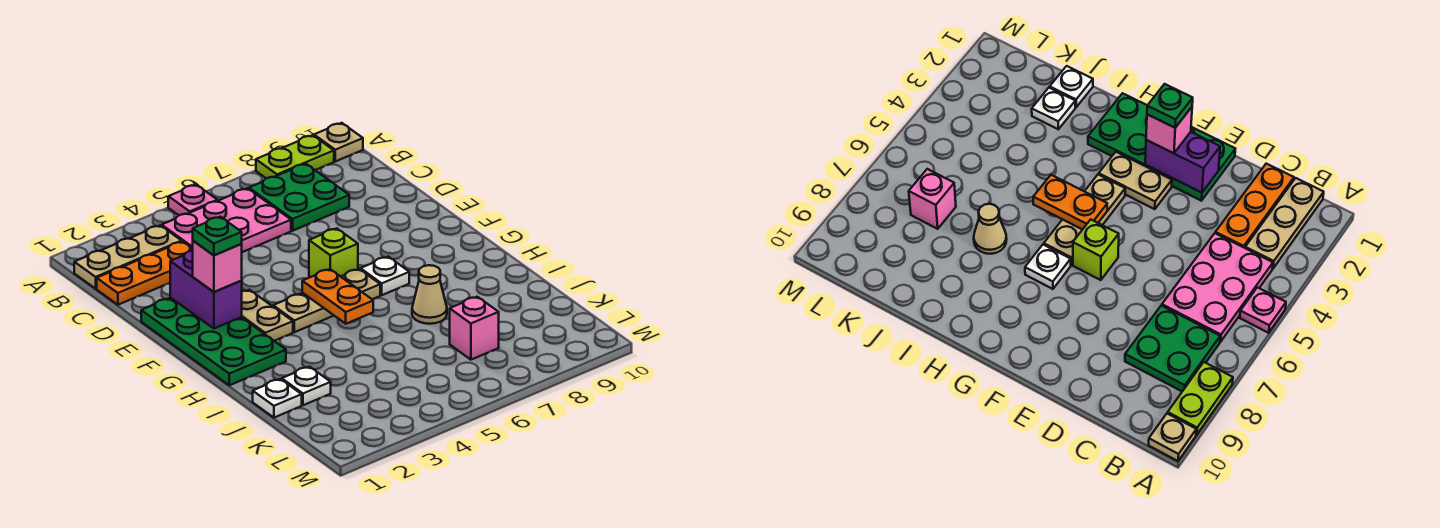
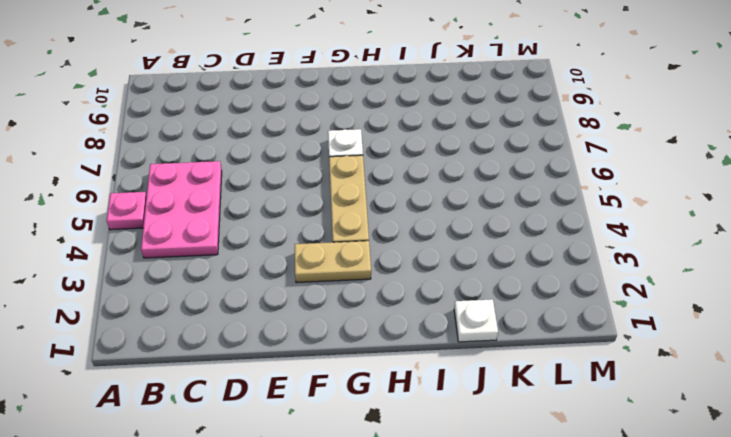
none -> lime 1x2 plate [256,135,334,178]
none -> tan 1x1 plate [314,123,363,161]
none -> tan 1x3 plate [74,225,181,289]

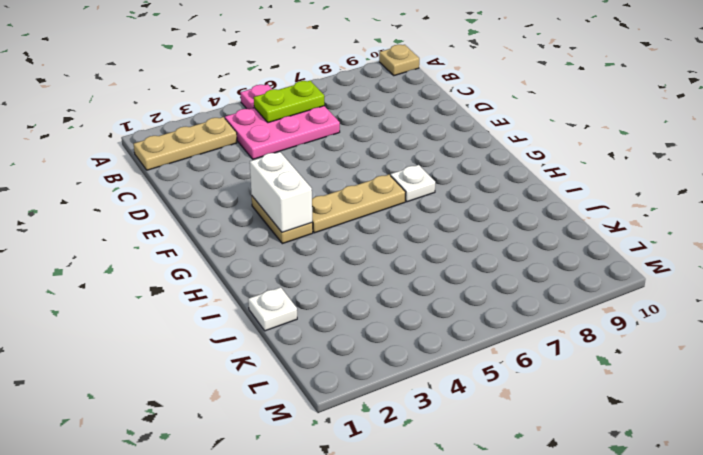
lime 1x2 plate [254,81,324,123] -> lime 1x2 plate moved to [256,135,334,178]
white 1x2 brick [250,152,312,232] -> none
none -> green 2x2 plate [249,164,349,231]
none -> orange 1x3 plate [97,242,193,305]
none -> green 2x4 plate [141,298,286,385]

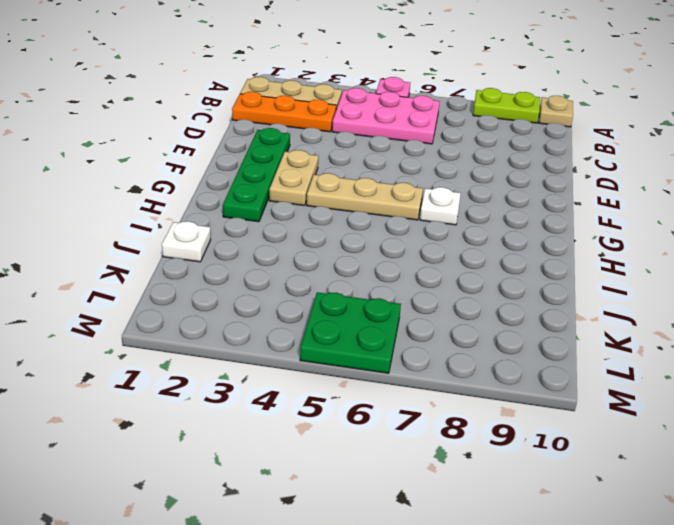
green 1x4 plate [223,128,290,222] -> green 2x4 plate [141,298,286,385]
green 2x2 plate [300,292,401,373] -> green 2x2 plate moved to [249,164,349,231]
none -> lime 1x1 brick [309,228,358,277]
none -> tan 1x1 cone [412,265,447,324]
none -> white 1x1 plate [282,367,331,405]

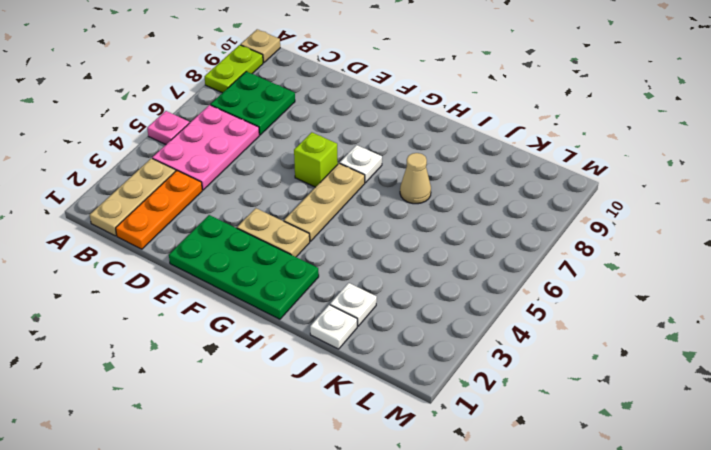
none -> pink 1x1 brick [450,297,499,360]
none -> purple 1x2 brick [170,251,242,329]
none -> orange 1x2 plate [302,269,373,324]

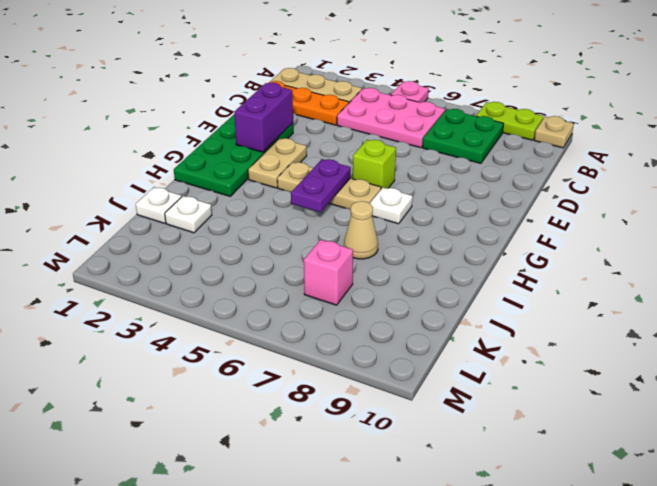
purple 1x2 plate [291,159,351,212] -> orange 1x2 plate [302,269,373,324]
none -> pink 1x1 brick [193,241,242,292]
none -> green 1x1 plate [193,217,242,255]

